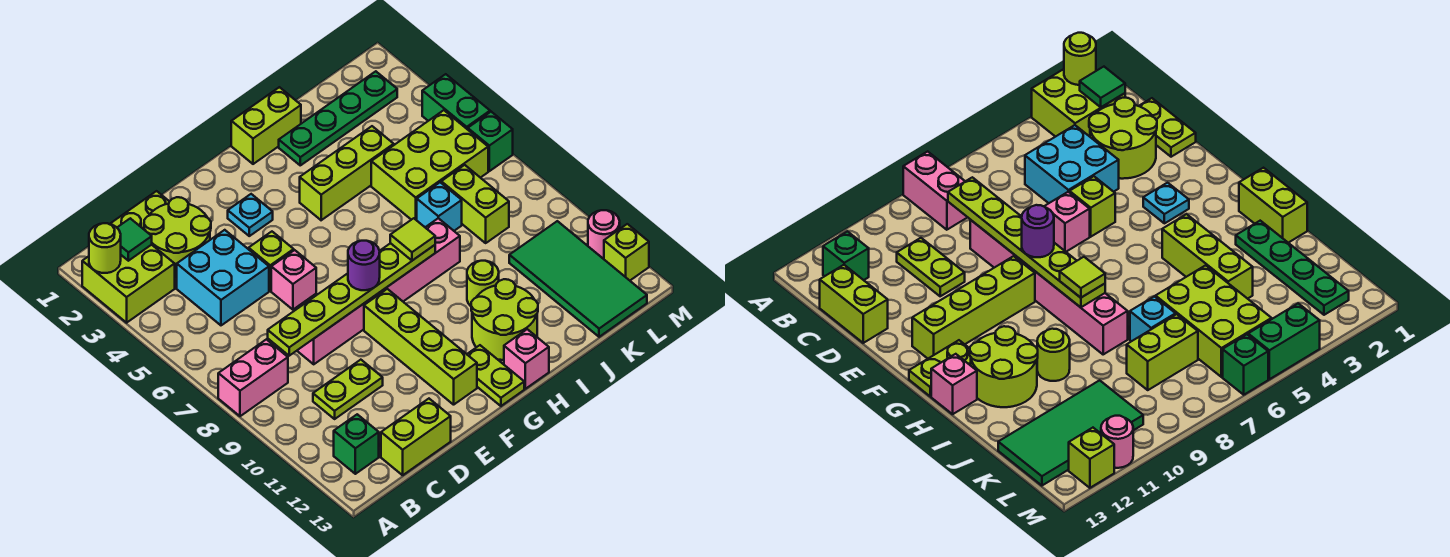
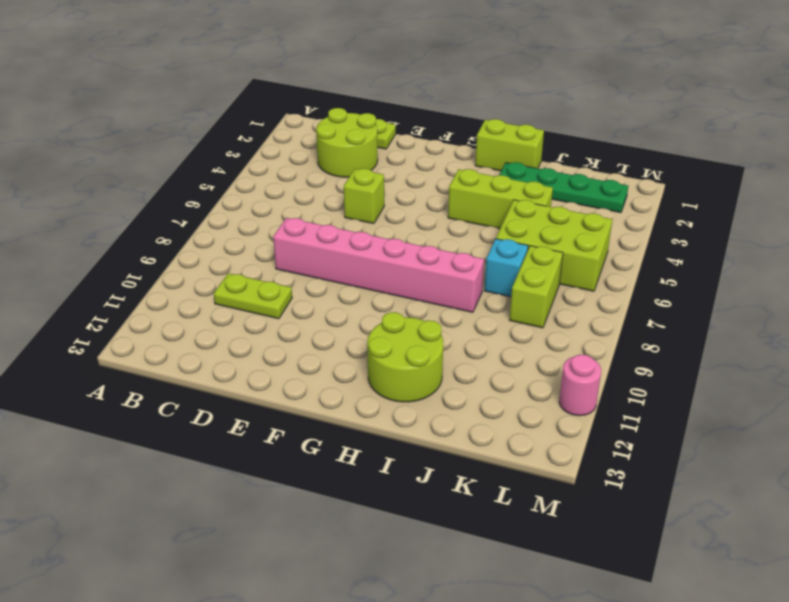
none -> lime 2x2 brick [82,245,175,323]
none -> pink 1x2 brick [218,339,288,416]
none -> green 1x1 brick [334,414,379,474]
none -> cyan 2x2 brick [177,230,269,325]

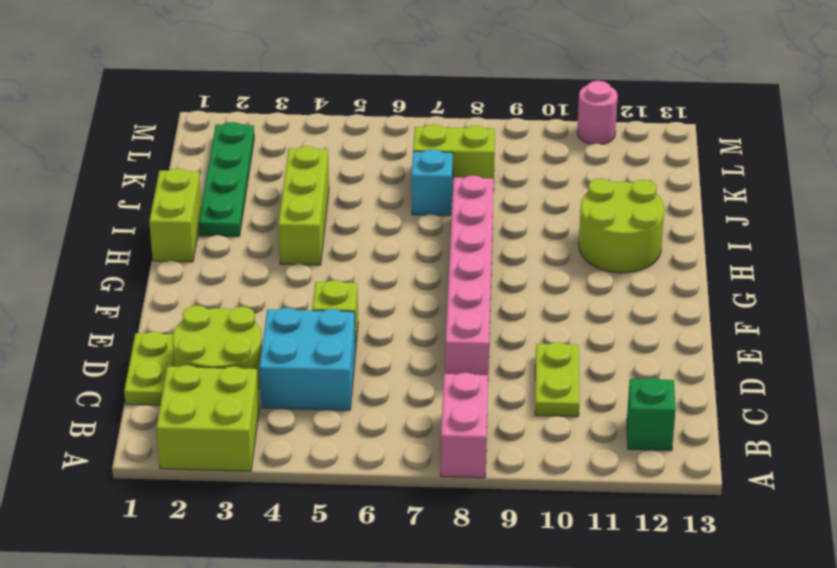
none -> lime 1x2 brick [381,399,451,475]
none -> pink 1x1 brick [271,250,316,310]
none -> cyan 1x1 plate [228,194,273,236]
none -> lime 1x4 brick [364,289,477,405]

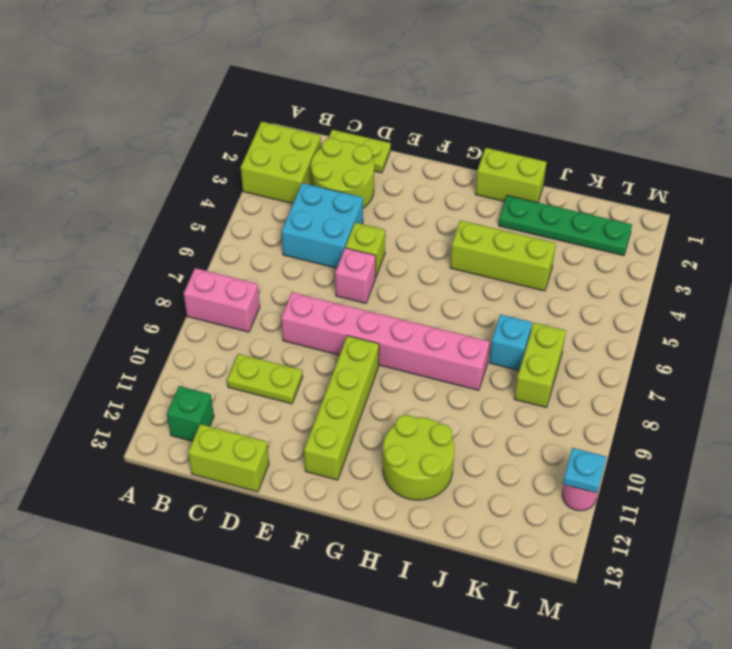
cyan 1x1 plate [563,448,606,493] -> cyan 1x1 plate moved to [228,194,273,236]
none -> lime 1x2 plate [467,345,524,406]
none -> pink 1x1 brick [504,329,549,389]
none -> lime 1x1 round brick [467,261,499,306]
none -> lime 2x3 brick [371,110,488,220]

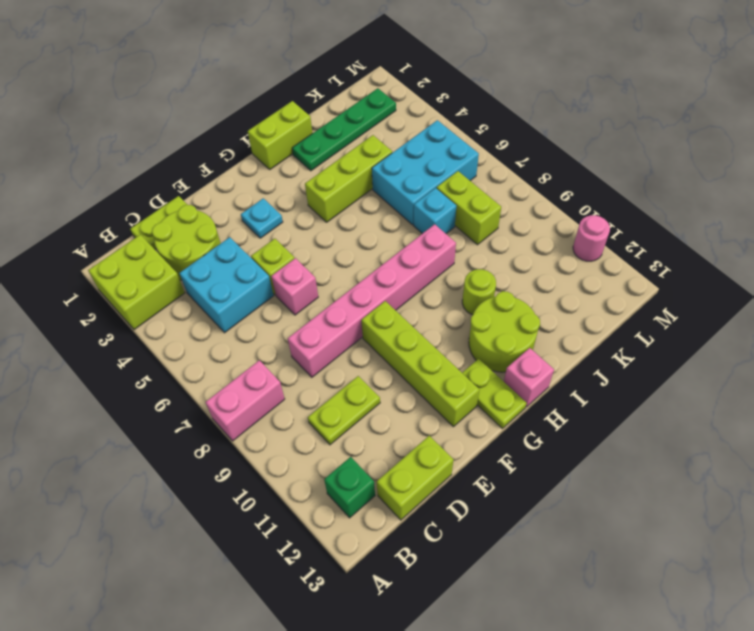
cyan 2x3 brick [372,120,479,225] -> lime 2x3 brick [371,110,488,220]
none -> green 2x4 tile [509,221,647,337]
none -> green 1x2 brick [422,74,490,129]
none -> green 1x1 brick [468,112,513,171]
none -> lime 1x1 brick [604,224,649,280]

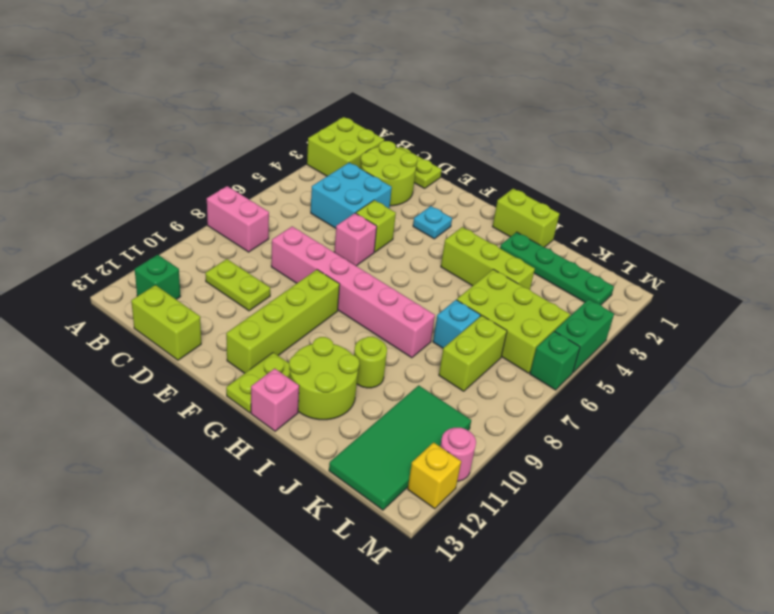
yellow 1x1 brick [408,442,461,509] -> lime 1x1 brick [604,224,649,280]
none -> lime 1x1 round brick [89,223,121,273]
none -> green 1x1 tile [117,218,152,261]
none -> lime 1x6 plate [268,243,435,356]
none -> purple 1x1 round brick [348,241,380,290]

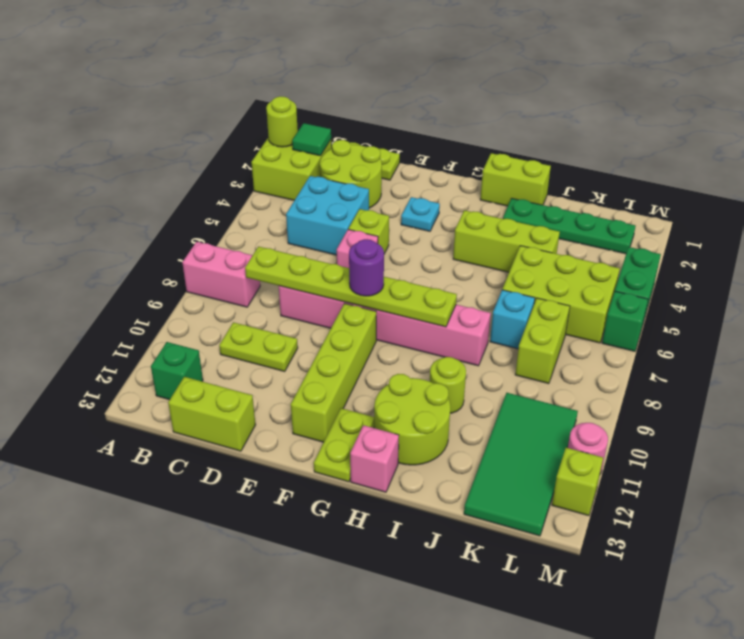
none -> lime 1x1 tile [390,218,435,261]

